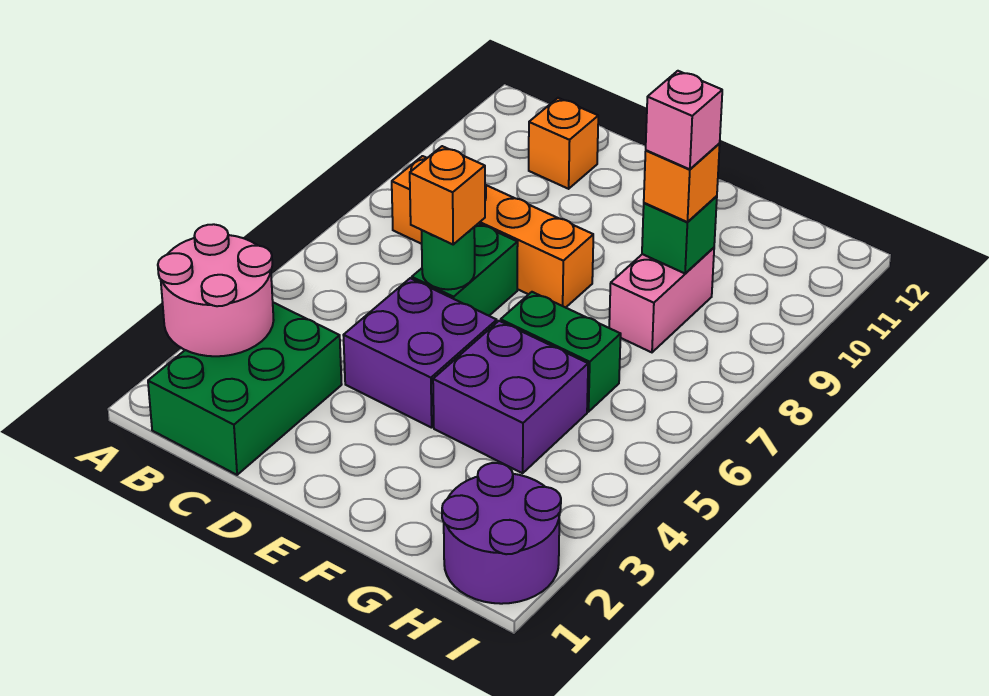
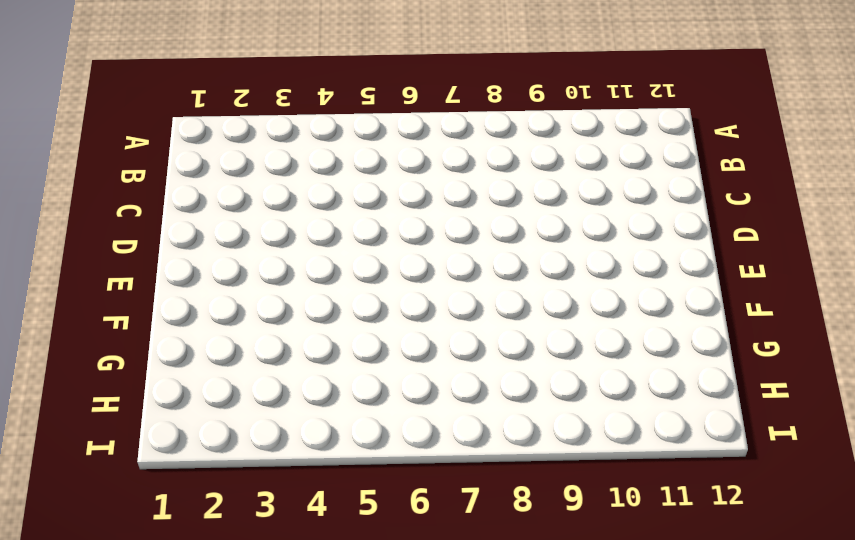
none -> green 2x3 brick [148,303,342,475]
none -> orange 1x4 brick [392,156,593,308]
none -> orange 1x1 brick [529,98,598,189]

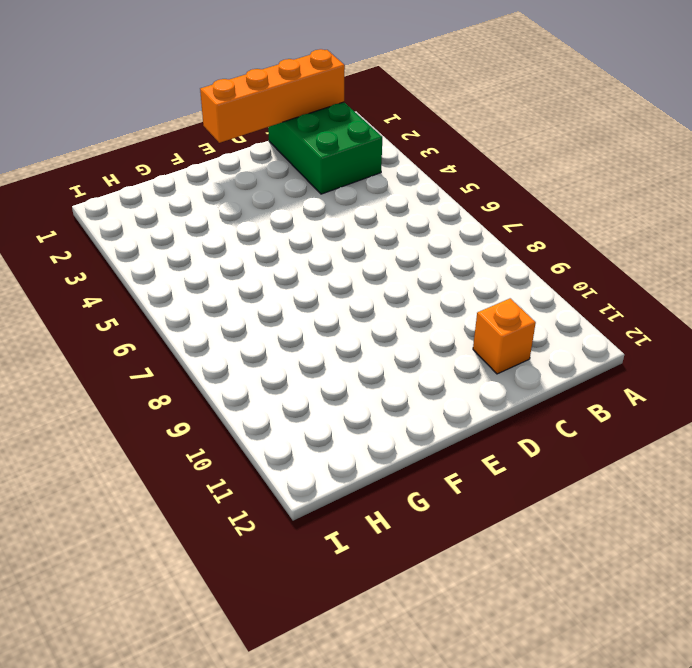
orange 1x4 brick [200,49,345,143] -> orange 1x4 brick moved to [392,156,593,308]
none -> purple 2x2 brick [343,278,497,428]
none -> green 1x2 brick [412,223,518,316]
none -> purple 2x2 brick [433,321,588,473]

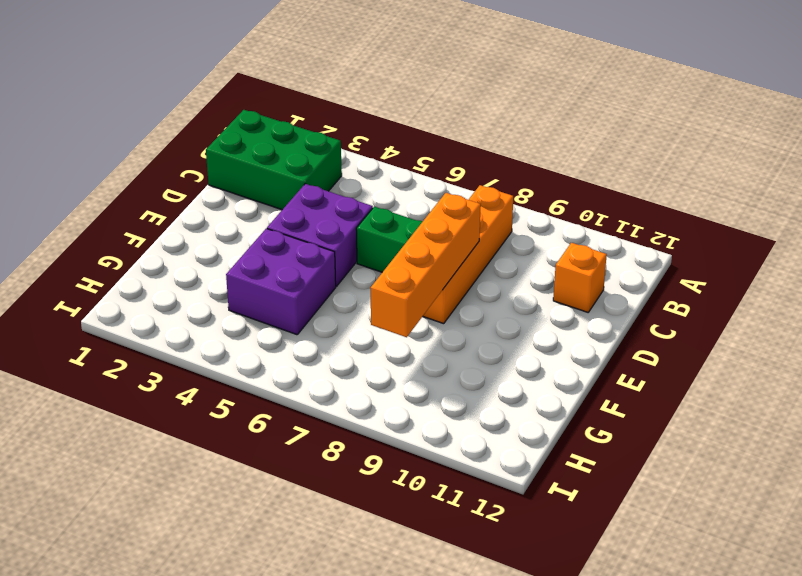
orange 1x4 brick [371,193,481,337] -> none
none -> green 1x2 brick [501,292,621,412]
none -> pink 1x2 brick [609,248,714,352]
none -> purple 2x2 round brick [442,463,561,604]

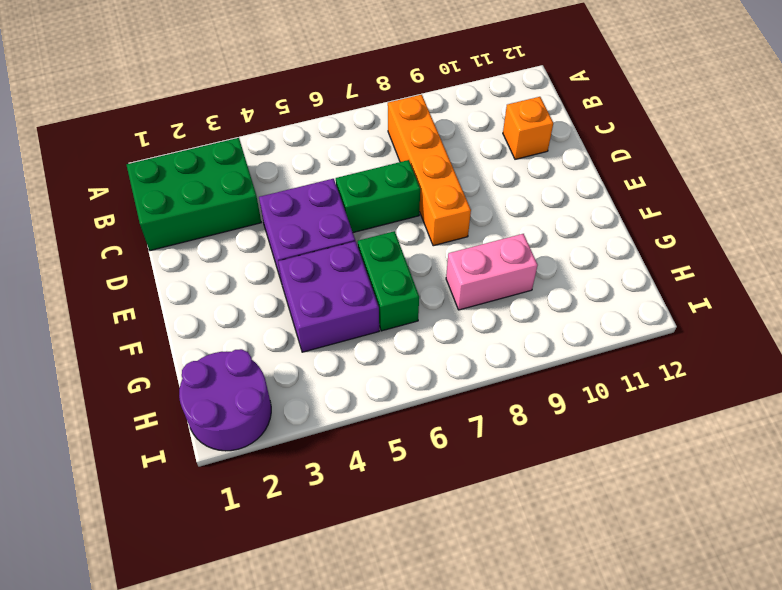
none -> pink 2x2 round brick [158,224,274,356]
none -> green 1x1 round brick [422,227,475,290]
none -> green 1x1 brick [642,196,717,273]

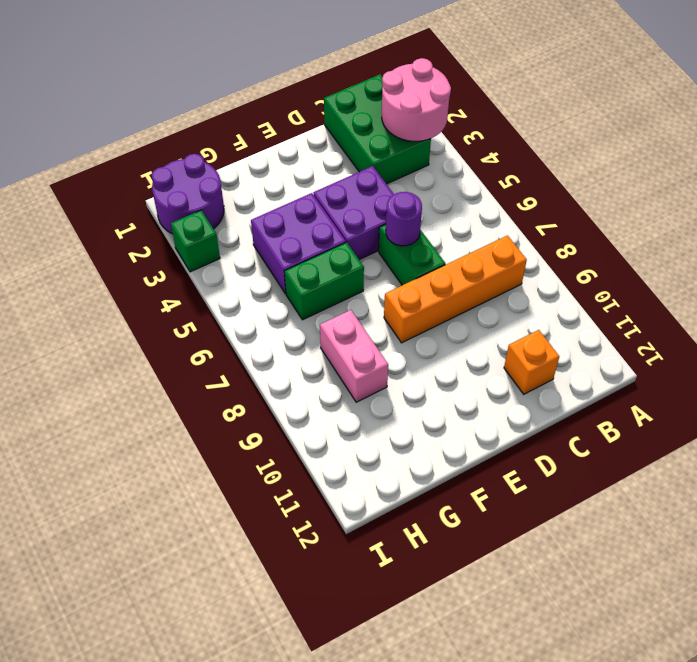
purple 1x1 round brick [386,192,422,246] -> green 1x1 round brick [422,227,475,290]
green 1x1 brick [171,210,220,272] -> green 1x1 brick moved to [642,196,717,273]
none -> orange 1x1 brick [410,146,485,244]
none -> orange 1x1 brick [644,143,720,222]
none -> pink 1x1 brick [646,71,722,169]

